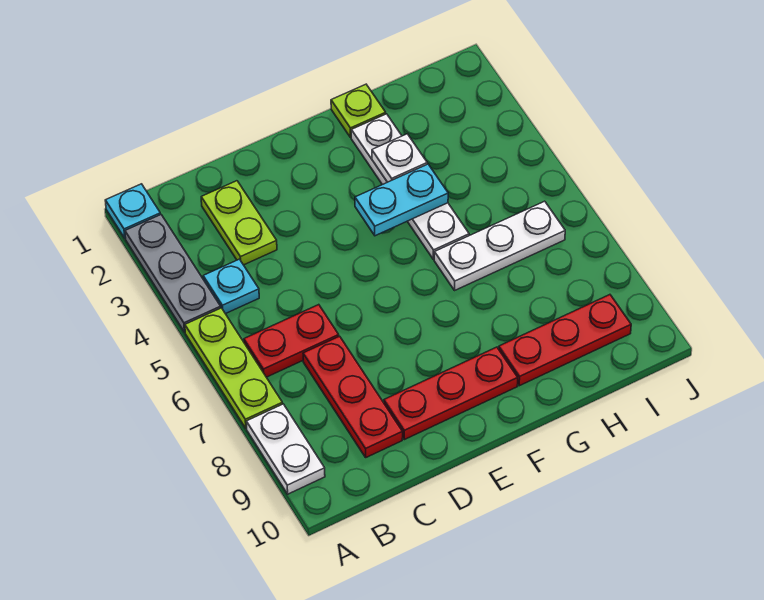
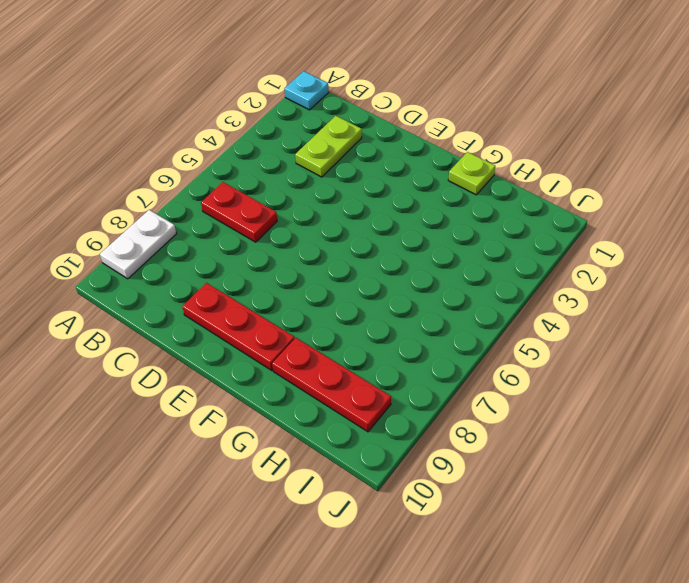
none -> grey 1x3 plate [125,215,221,332]
none -> lime 1x3 plate [185,308,283,428]
none -> cyan 1x1 plate [203,259,259,314]

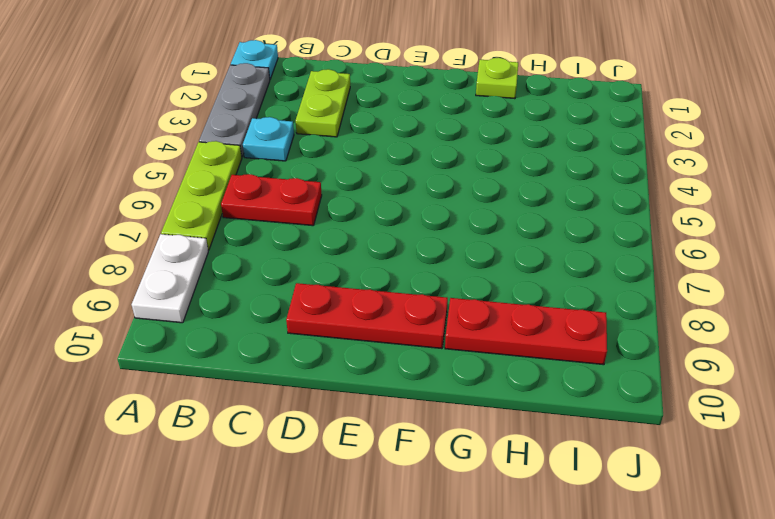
none -> red 1x3 plate [303,336,403,457]
none -> white 1x4 plate [351,114,469,259]
none -> white 1x3 plate [434,201,565,290]

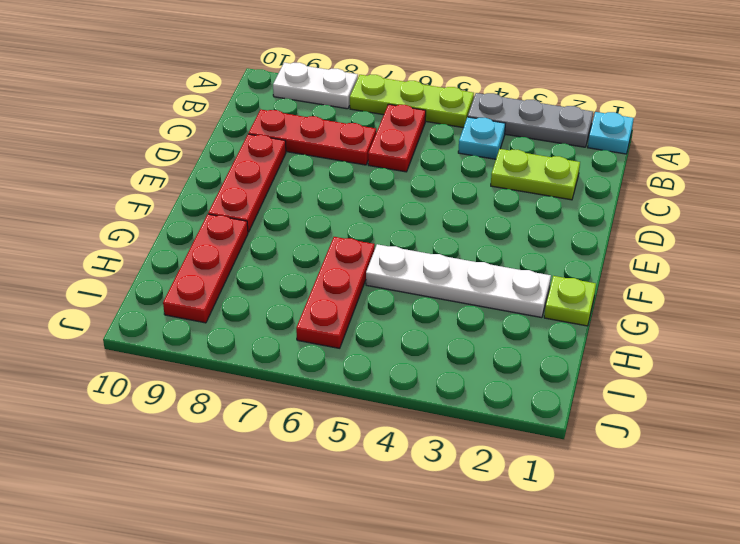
red 1x3 plate [296,237,375,348] -> white 1x3 plate [434,201,565,290]
none -> cyan 1x2 plate [355,164,448,236]
none -> white 1x1 plate [372,134,427,182]

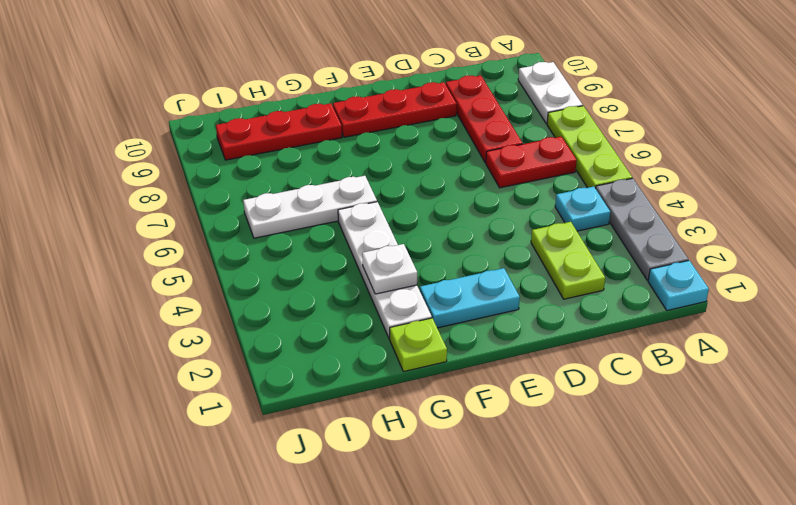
cyan 1x2 plate [420,268,520,328] -> cyan 1x2 plate moved to [355,164,448,236]

